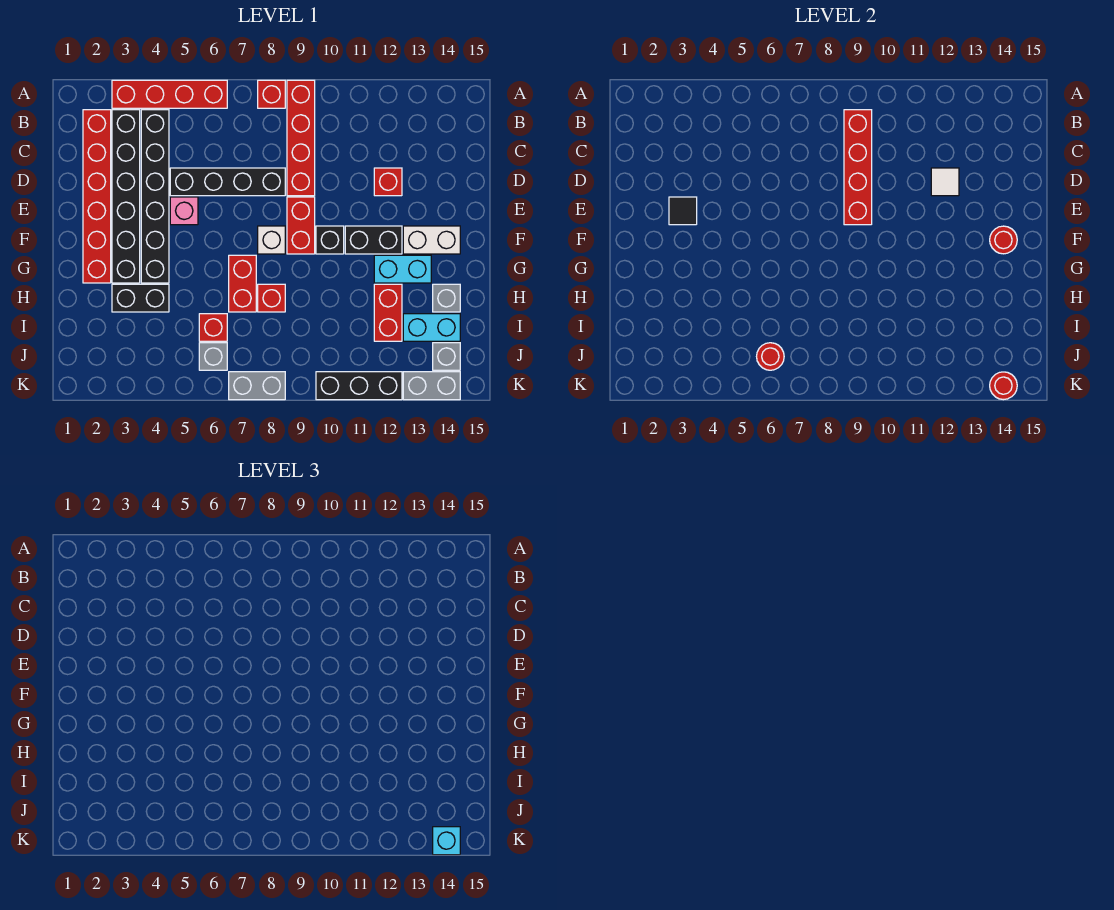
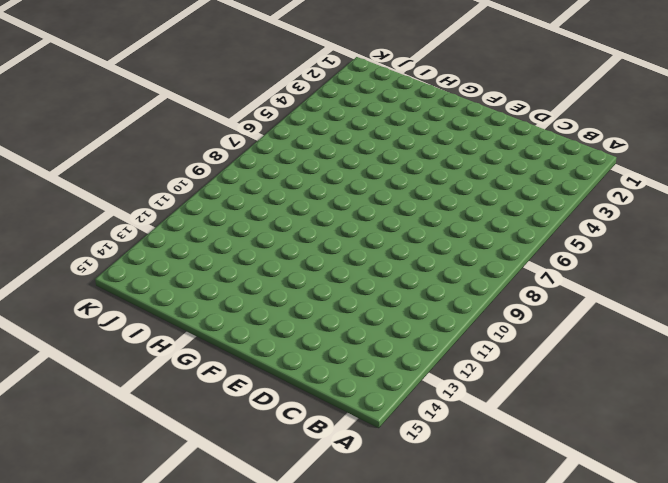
none -> red 1x4 brick [112,80,227,108]
none -> red 1x1 brick [258,80,285,108]
none -> red 1x4 brick [287,80,315,196]
none -> red 1x6 brick [83,110,111,283]

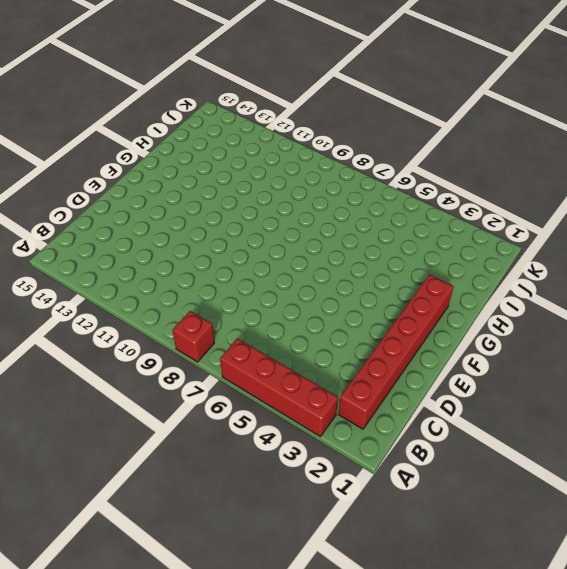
none -> red 1x4 brick [287,80,315,196]
none -> black 1x6 brick [112,110,140,283]
none -> black 1x6 brick [141,110,169,283]
none -> black 1x4 brick [170,168,285,196]

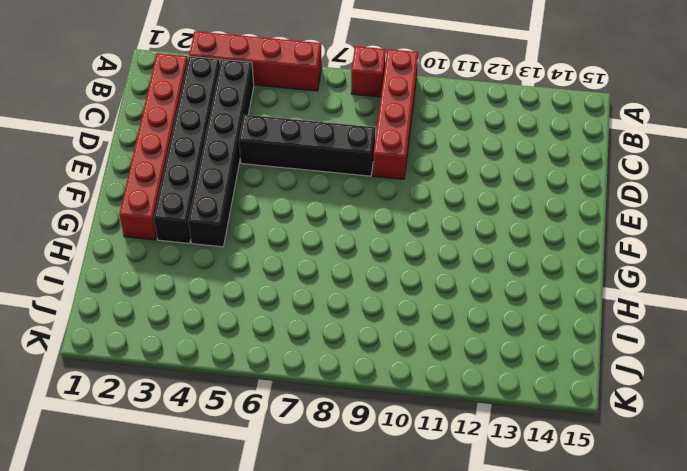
none -> red 1x1 brick [374,168,402,196]
none -> pink 1x1 brick [170,197,198,225]
none -> red 1x2 brick [287,197,315,254]
none -> white 1x1 brick [258,226,285,254]

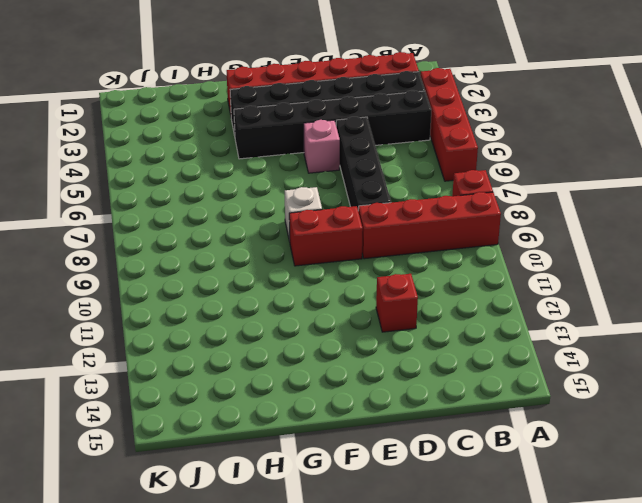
none -> black 1x1 brick [316,226,344,254]
none -> black 1x2 brick [345,226,402,254]
none -> white 1x2 brick [403,226,460,254]
none -> red 1x2 brick [229,255,256,312]

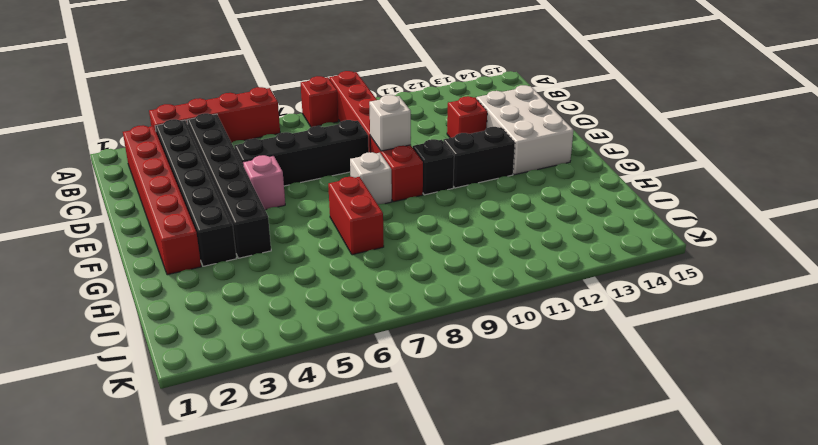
white 2x3 brick [476,85,573,175] -> white 1x2 brick [403,226,460,254]
white 1x1 brick [369,95,411,151] -> red 1x4 brick [844,110,872,225]
none -> cyan 1x2 brick [374,255,431,283]
none -> black 1x2 brick [112,284,169,312]
none -> red 1x1 brick [258,284,285,312]
none -> red 1x2 brick [374,284,402,341]

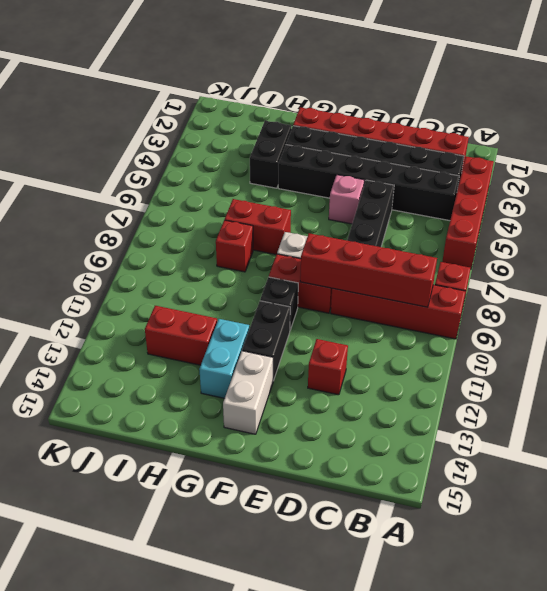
none -> grey 1x1 brick [433,284,460,312]
none -> red 1x1 brick [199,314,227,341]
none -> cyan 1x2 brick [403,314,460,341]
none -> grey 1x1 brick [199,343,227,370]

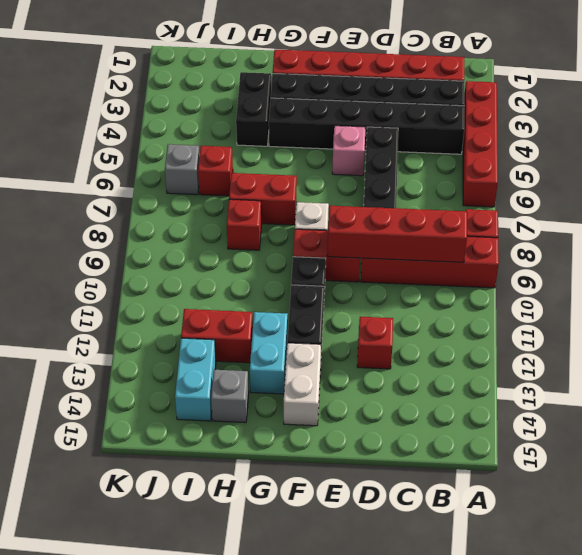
none -> grey 1x1 brick [433,343,460,370]
none -> grey 1x2 brick [229,372,285,400]
none -> black 1x3 brick [316,372,402,400]
none -> grey 1x2 brick [403,372,460,400]

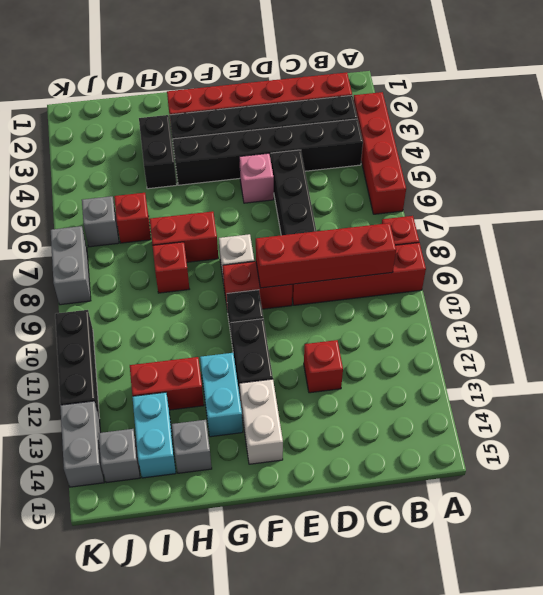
none -> white 1x1 tile [931,168,959,196]
none -> black 1x1 tile [669,197,697,225]
none -> red 1x1 round brick [990,226,1017,254]
none -> red 1x1 round brick [757,343,784,370]

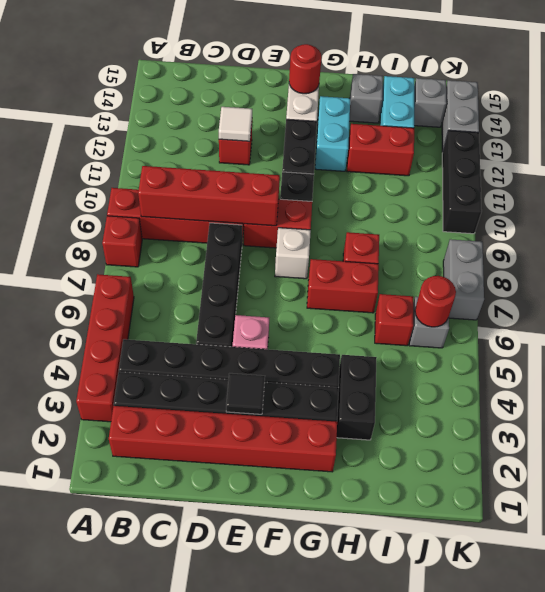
none -> red 1x1 round brick [990,372,1017,400]
none -> cyan 1x1 brick [433,827,460,855]

